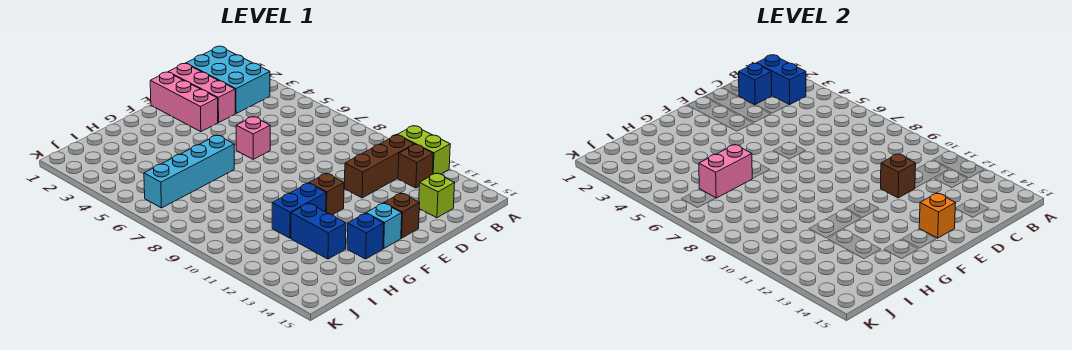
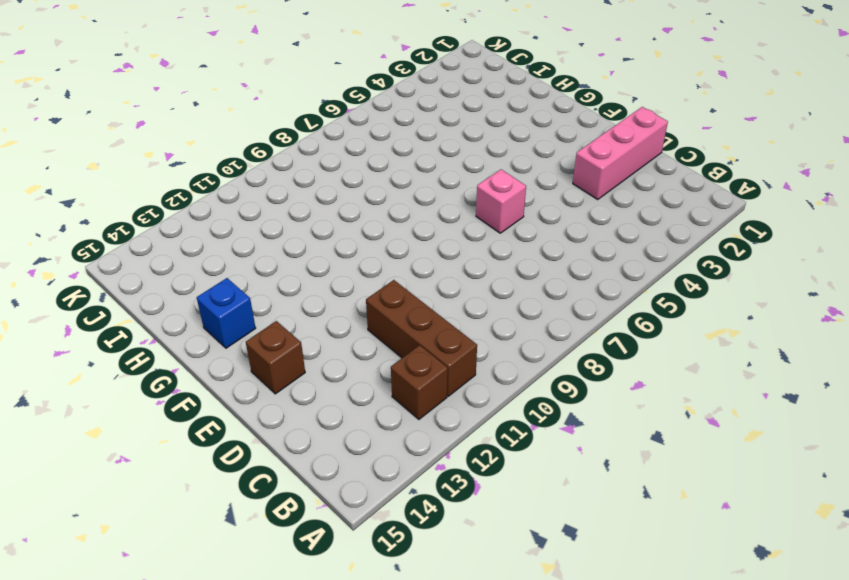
none -> lime 1x2 brick [398,126,450,174]
none -> cyan 2x3 brick [186,46,270,113]
none -> lime 1x1 brick [419,173,455,218]

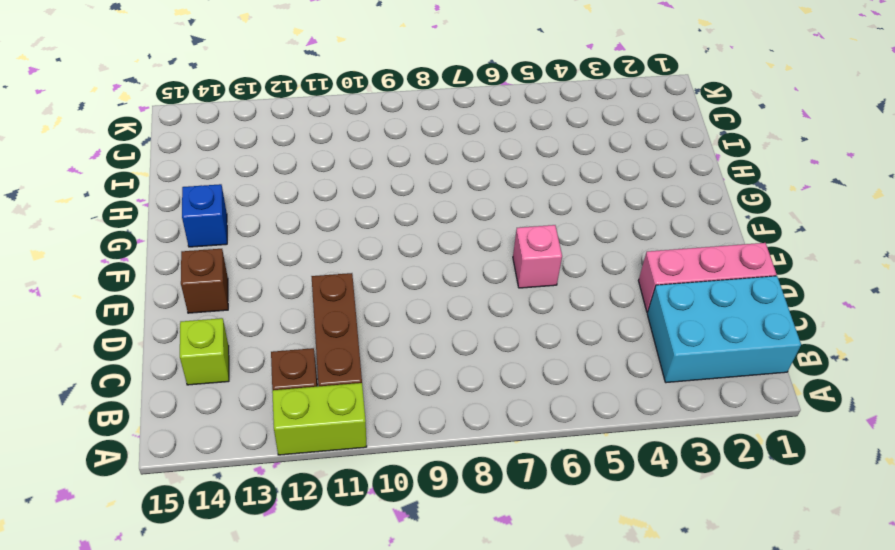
none -> pink 1x3 brick [150,72,218,132]
none -> brown 1x1 brick [309,173,344,215]
none -> cyan 1x1 brick [366,203,402,249]

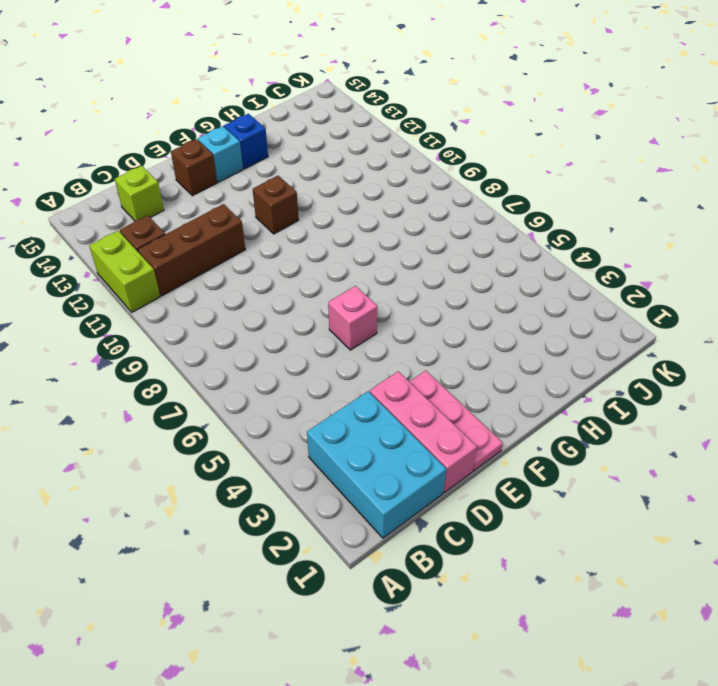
pink 1x3 plate [409,371,503,471] -> pink 1x3 brick [150,72,218,132]
none -> cyan 1x4 brick [144,135,234,208]
none -> blue 1x2 brick [272,183,326,238]
none -> blue 1x2 brick [291,203,346,259]

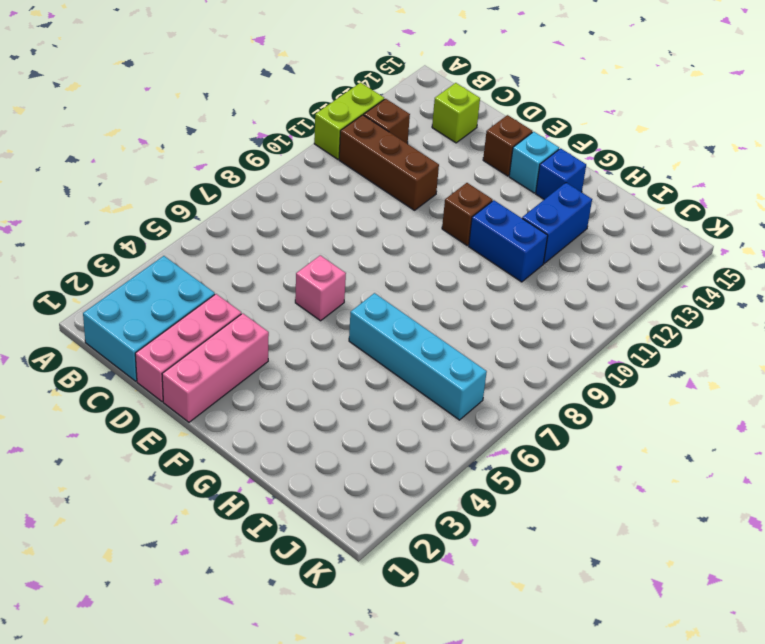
none -> blue 1x2 brick [756,55,806,105]
none -> blue 1x1 brick [739,64,772,105]
none -> brown 1x1 brick [881,154,916,198]

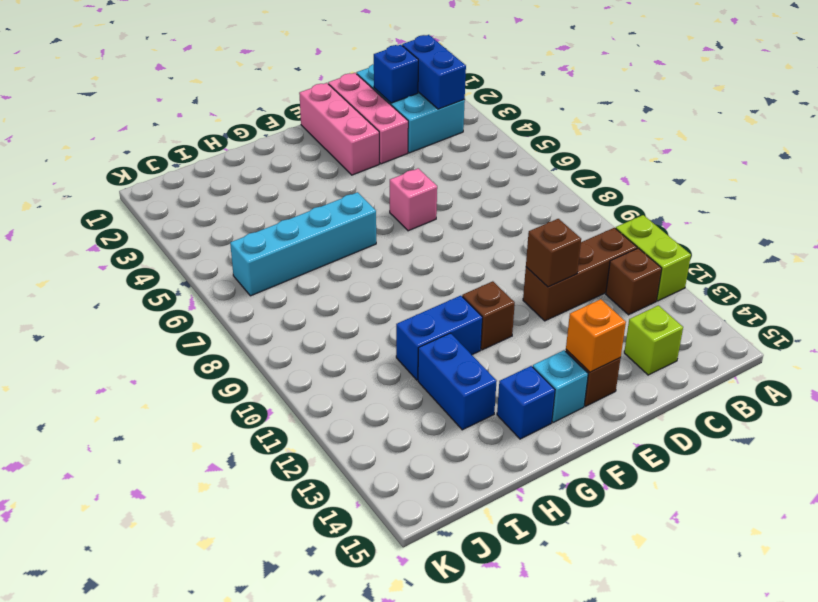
none -> pink 1x2 brick [699,145,752,198]

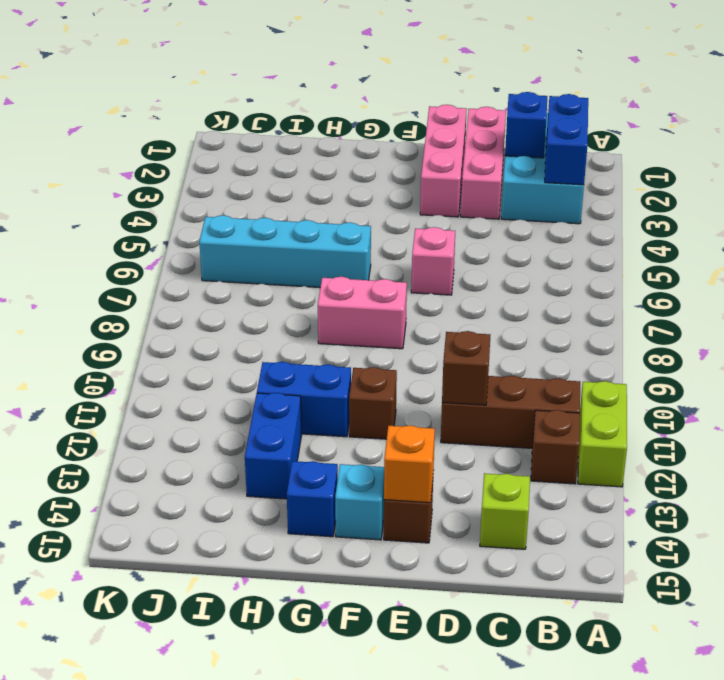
pink 1x2 brick [318,277,407,349] -> pink 1x2 brick moved to [699,145,752,198]

